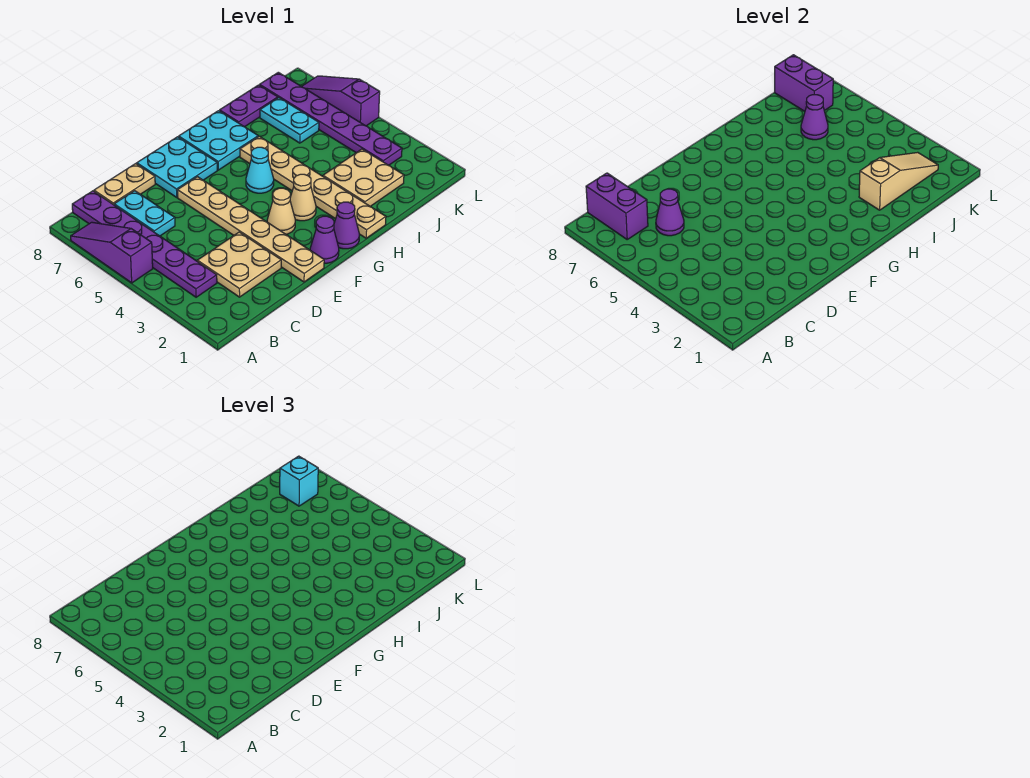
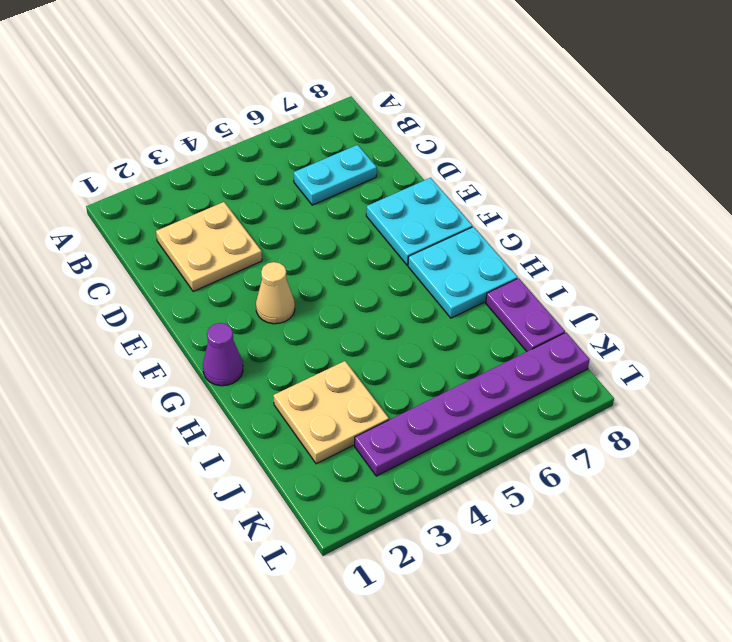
none -> purple 1x3 slope [71,222,153,283]
none -> purple 1x6 plate [72,191,217,297]
none -> tan 1x2 plate [94,164,155,205]

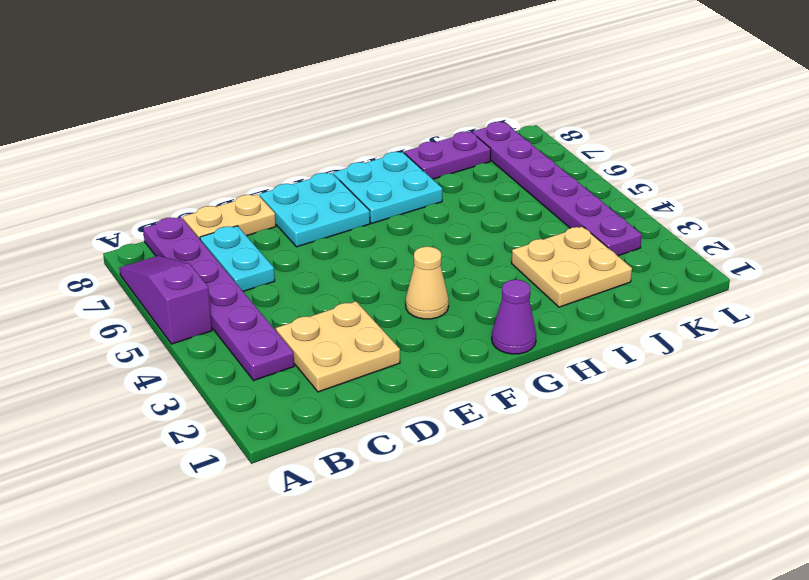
none -> tan 1x6 plate [177,177,324,282]
none -> purple 1x1 cone [310,216,339,263]
none -> tan 1x1 cone [290,174,316,221]

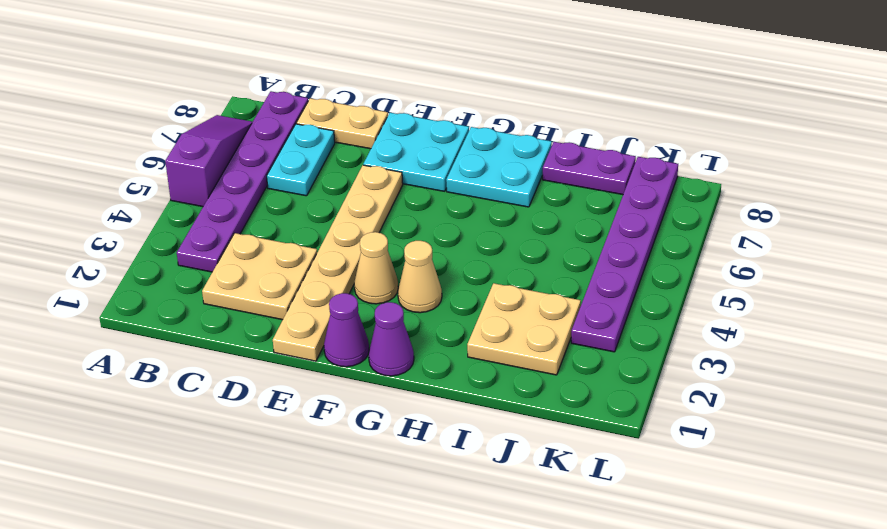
none -> cyan 1x1 cone [246,147,274,193]
none -> tan 1x6 plate [240,136,386,238]
none -> cyan 1x2 plate [260,98,319,143]

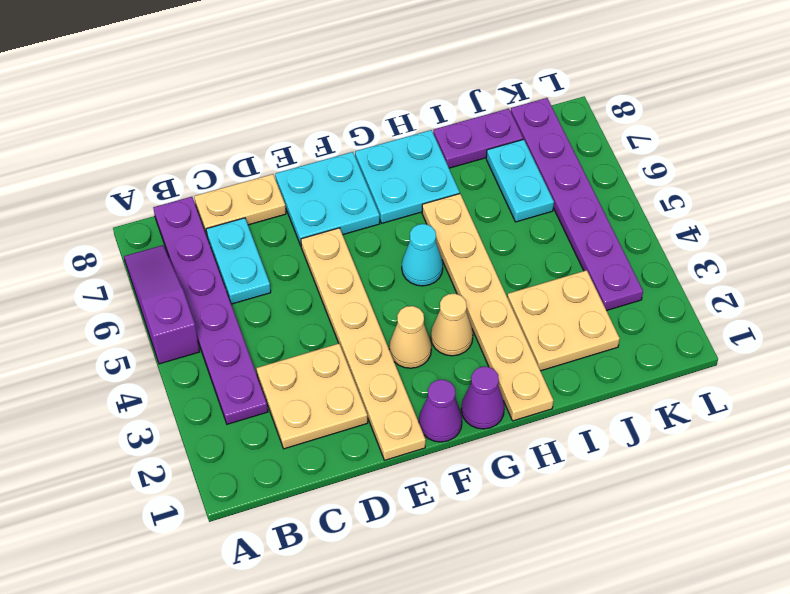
none -> purple 1x3 slope [302,76,380,126]
none -> purple 1x2 brick [586,173,648,239]
none -> purple 1x1 cone [656,189,684,236]

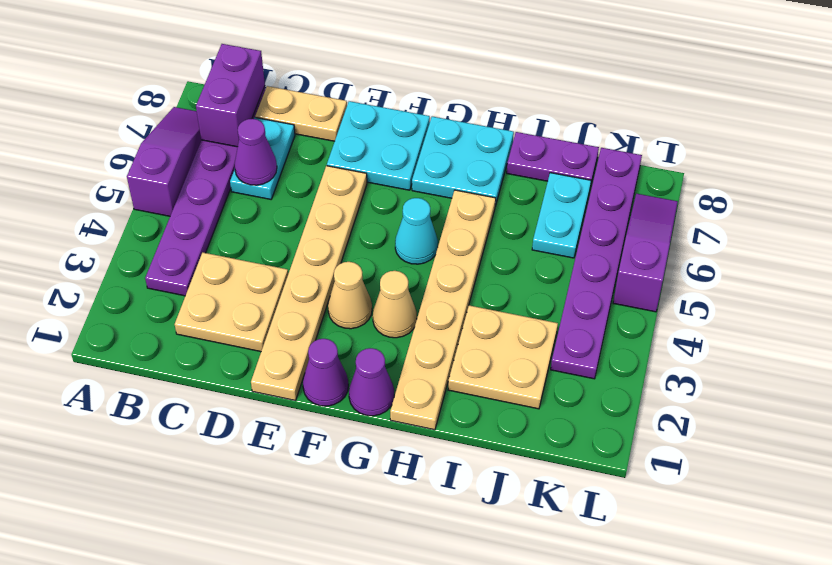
none -> tan 1x3 slope [859,152,938,210]
none -> purple 1x1 cone [801,95,828,140]
none -> purple 1x2 brick [775,55,833,111]

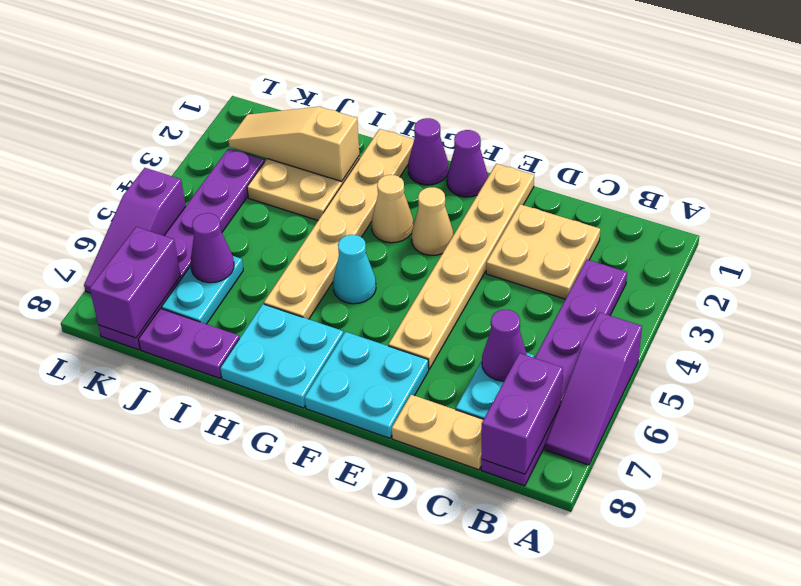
none -> cyan 1x1 brick [280,456,318,506]

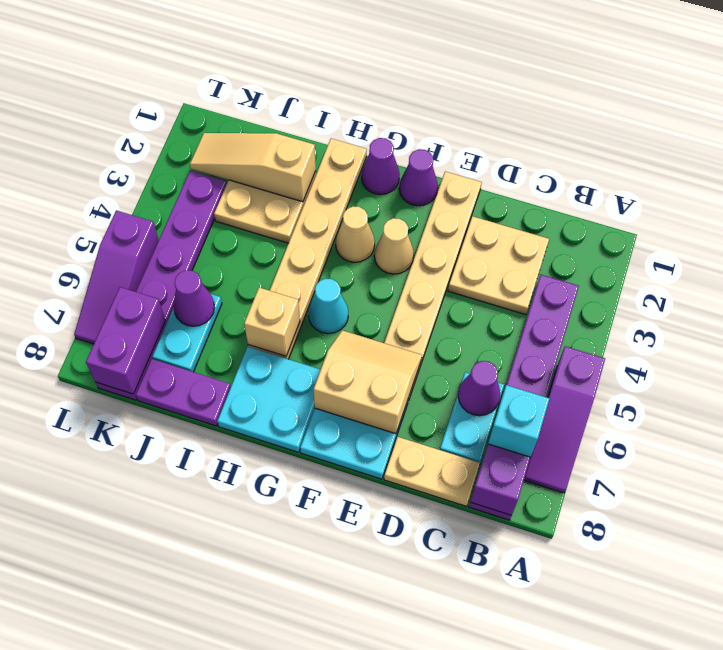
cyan 1x1 brick [488,385,550,457] -> cyan 1x1 brick moved to [280,456,318,506]
tan 2x2 slope [314,330,422,434] -> none
tan 1x1 brick [244,288,300,356] -> none

